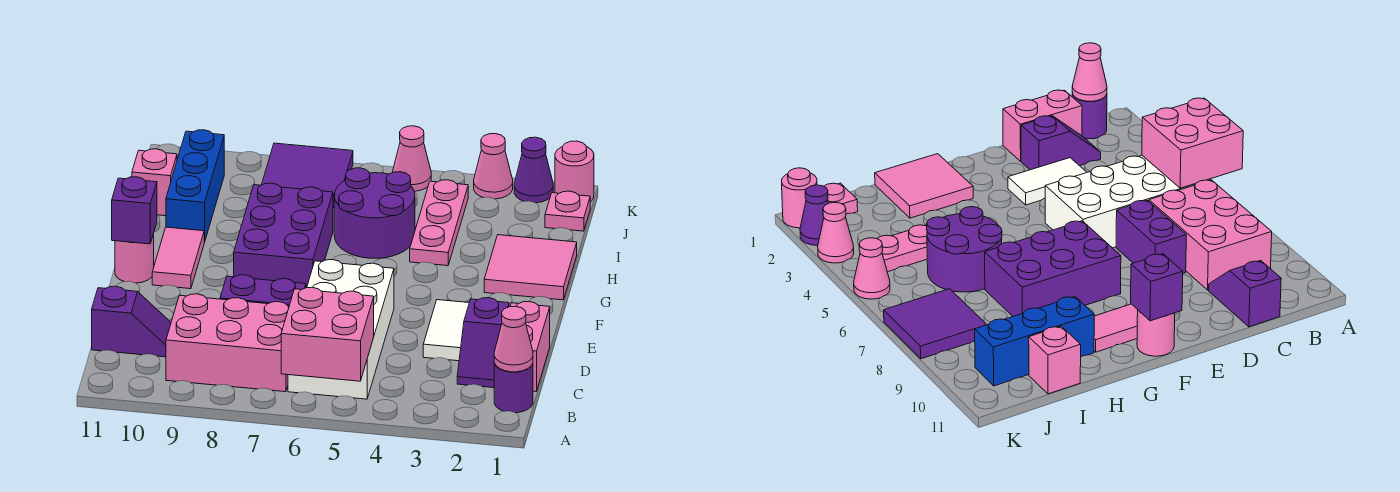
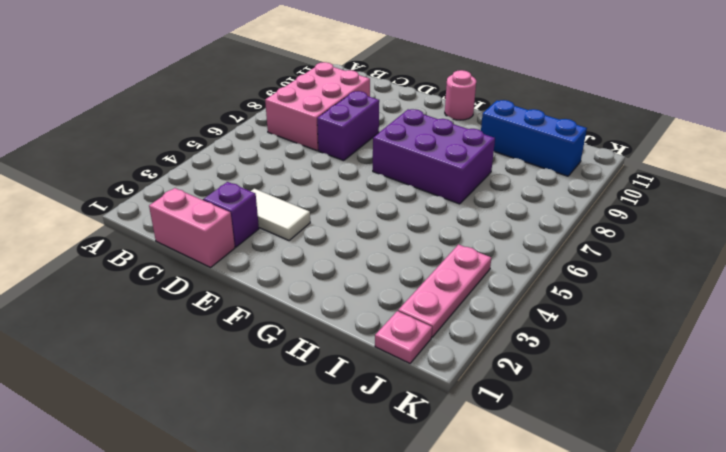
pink 1x3 plate [398,244,491,337] -> pink 1x3 plate turned to [410,180,468,266]
none -> purple 1x1 round brick [494,363,533,413]
none -> white 2x4 brick [288,260,394,399]
none -> purple 1x2 slope [92,286,171,357]

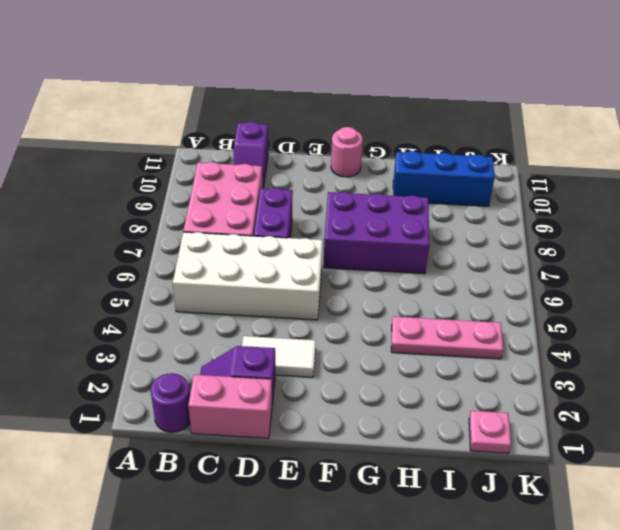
none -> pink 1x2 tile [152,227,204,289]
none -> pink 2x2 tile [484,235,577,300]
none -> purple 2x2 round brick [334,168,415,258]

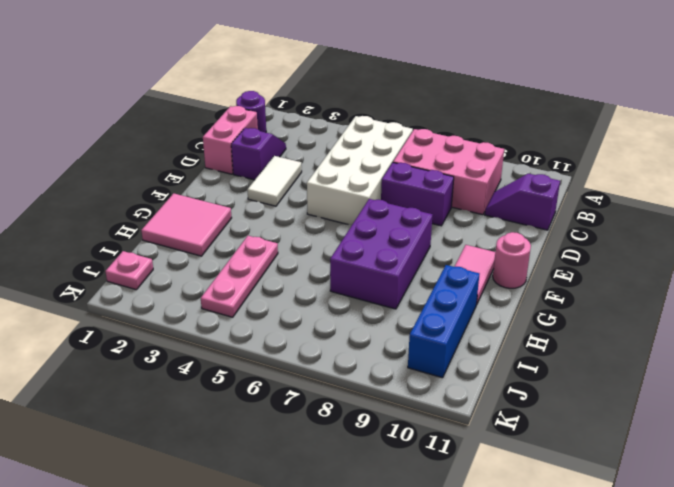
none -> purple 2x2 round brick [334,168,415,258]
none -> pink 1x1 brick [132,149,177,216]
none -> purple 2x2 tile [262,143,353,208]

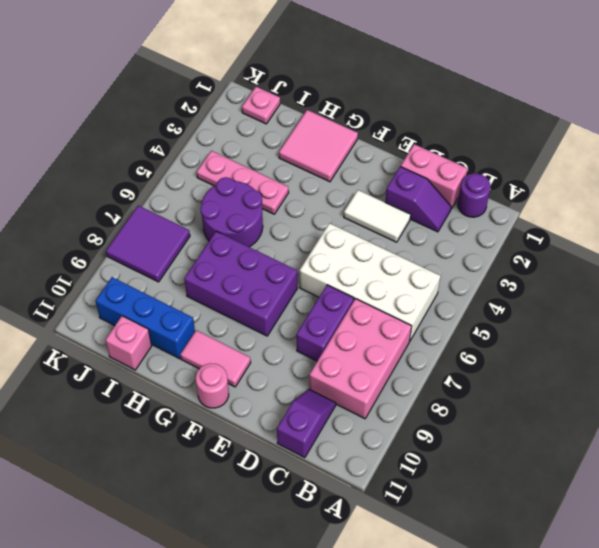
none -> pink 1x1 round brick [555,141,594,202]
none -> purple 1x1 cone [514,137,553,203]
none -> pink 1x1 cone [474,134,513,199]

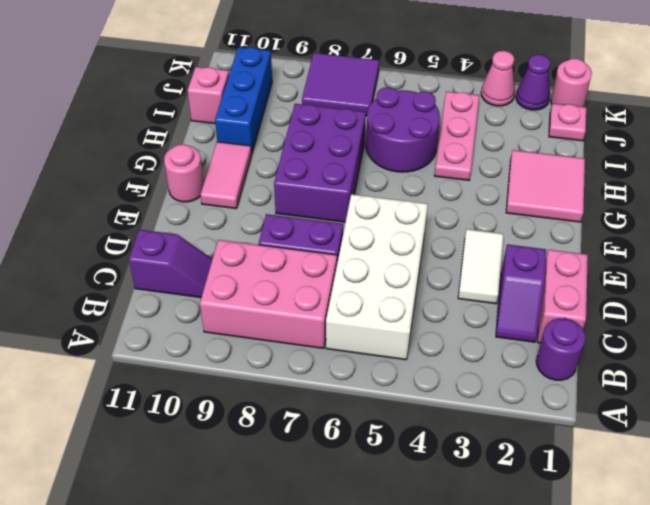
none -> pink 1x1 cone [393,126,431,191]
none -> pink 2x2 brick [281,287,374,381]
none -> pink 1x1 cone [494,306,533,372]

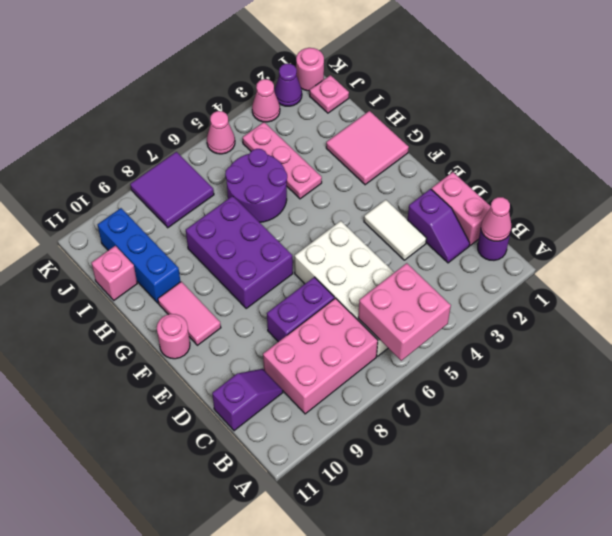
none -> purple 1x1 brick [112,177,157,244]

